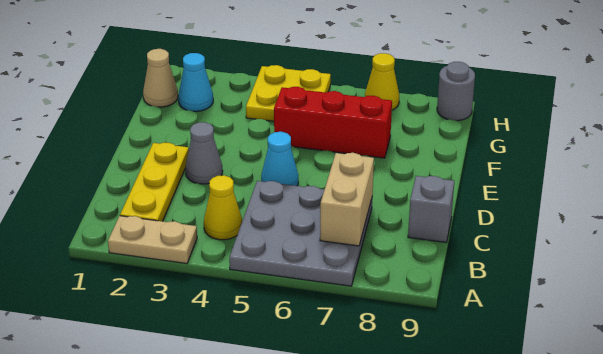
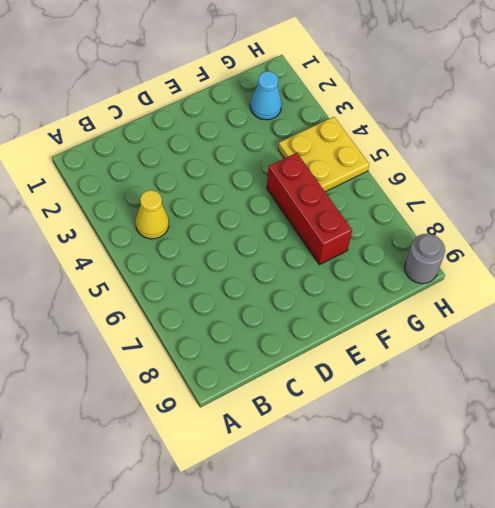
none -> tan 1x2 plate [108,216,197,264]
none -> grey 3x3 plate [229,181,372,286]
none -> yellow 1x3 plate [120,143,189,221]

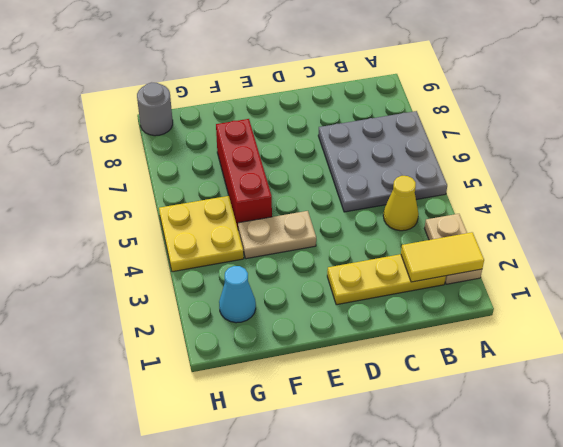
yellow 1x2 tile [401,232,484,282] -> none
tan 1x2 plate [238,211,316,259] -> none
none -> grey 1x1 brick [408,176,454,242]
none -> grey 1x1 cone [185,122,223,184]
none -> cyan 1x1 cone [261,132,298,186]

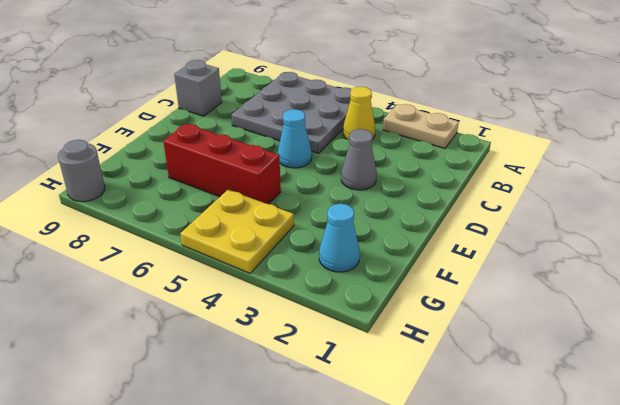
none -> yellow 1x3 plate [120,143,189,221]
none -> tan 1x1 cone [143,49,178,107]
none -> yellow 1x1 cone [365,53,399,110]

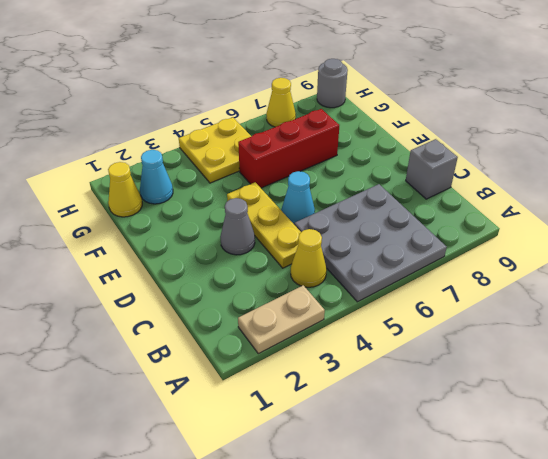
yellow 1x3 plate [227,182,301,268] -> yellow 1x3 plate moved to [120,143,189,221]
yellow 1x1 cone [108,162,142,217] -> tan 1x1 cone [143,49,178,107]
none -> tan 1x2 brick [320,153,374,246]

